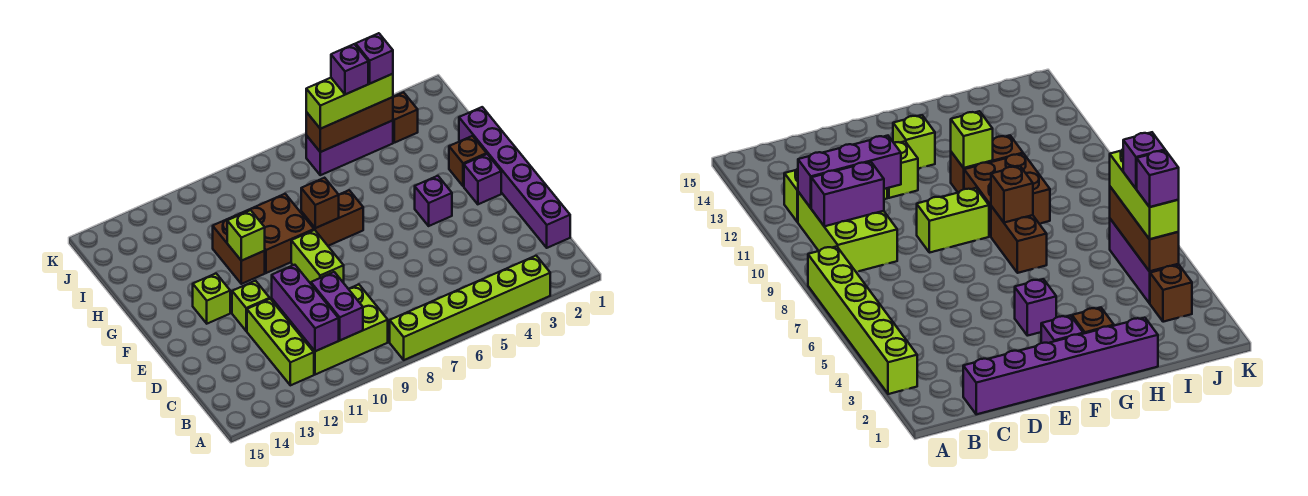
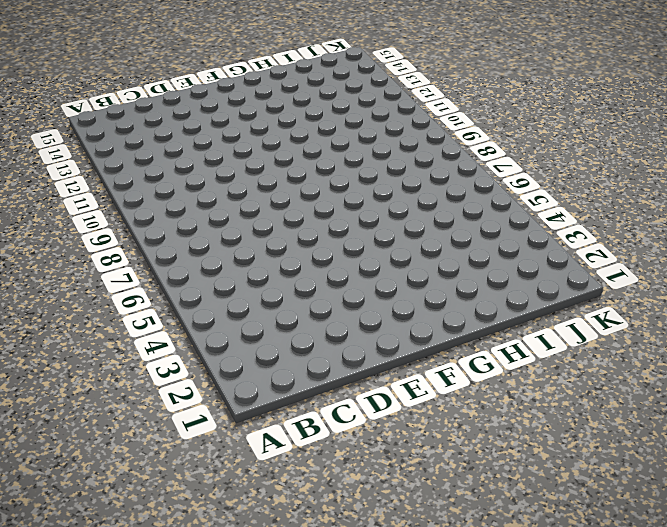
none -> lime 1x6 brick [390,256,550,360]
none -> lime 2x3 brick [286,284,388,375]
none -> lime 1x3 brick [247,299,314,385]

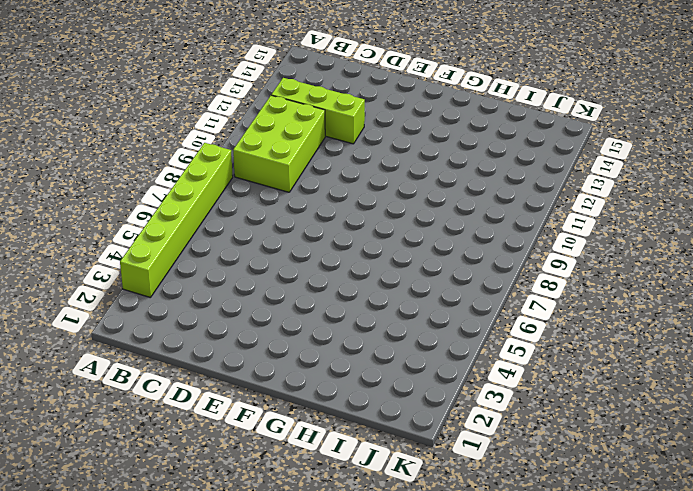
none -> purple 1x6 brick [459,107,570,248]
none -> lime 1x2 brick [291,230,344,284]
none -> lime 1x1 brick [232,281,270,331]

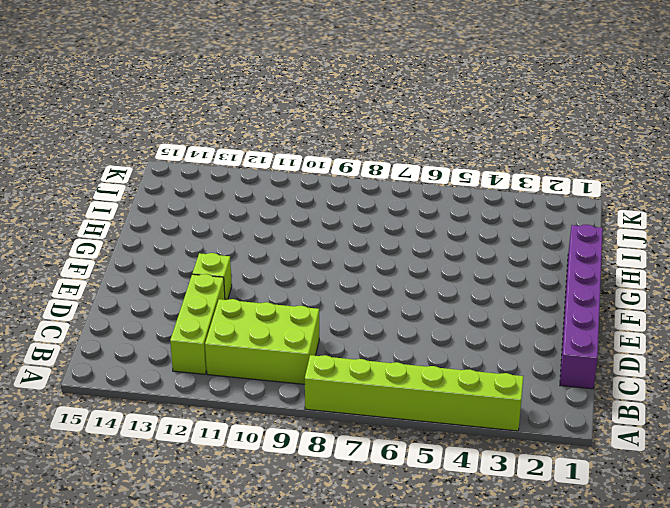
none -> lime 1x2 brick [291,230,344,284]
none -> purple 1x1 brick [464,154,501,204]
none -> purple 1x1 brick [415,176,452,226]

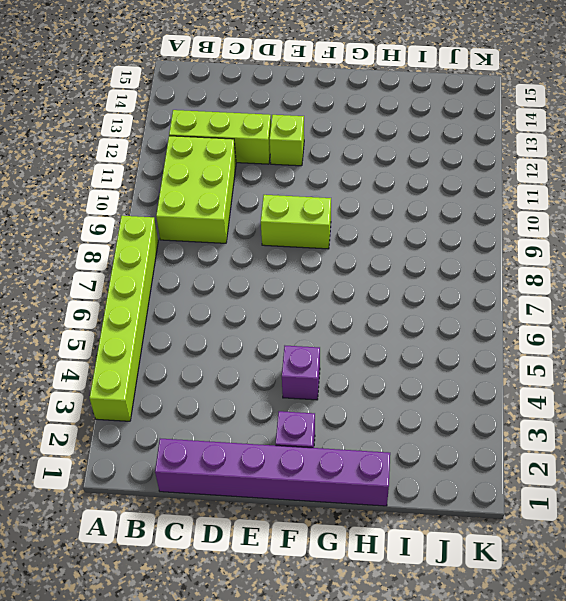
none -> lime 1x1 brick [193,274,230,324]
none -> brown 1x1 brick [449,136,487,186]
none -> brown 1x2 brick [301,190,363,246]

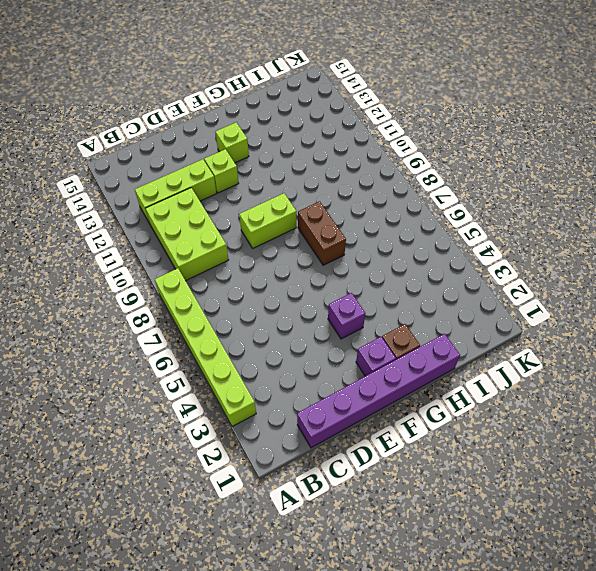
none -> brown 2x2 brick [237,194,314,273]
none -> brown 1x2 brick [213,216,265,284]
none -> brown 1x1 brick [393,92,418,143]

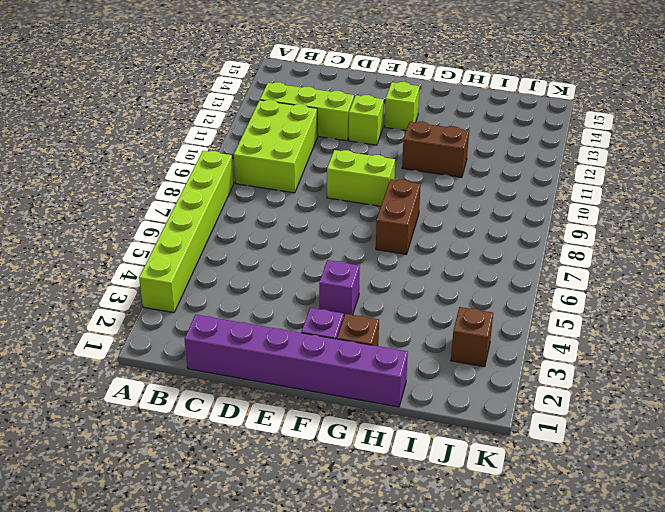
none -> brown 2x2 brick [237,194,314,273]
none -> purple 1x3 brick [306,120,393,175]
none -> purple 1x2 brick [311,272,363,340]

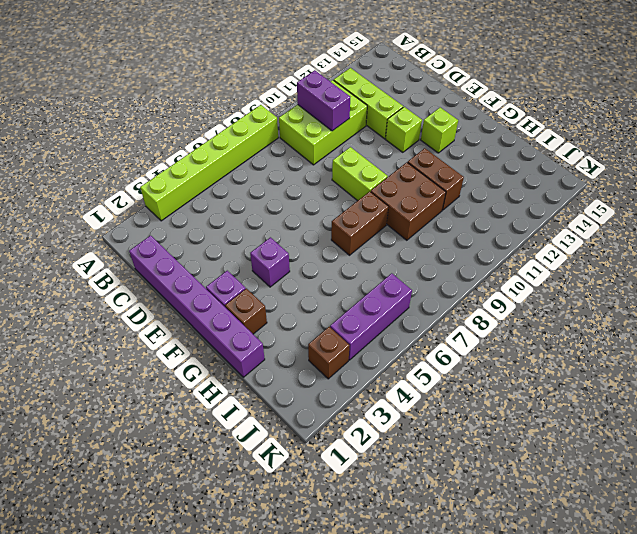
none -> purple 1x3 brick [272,265,339,351]
none -> brown 1x1 brick [301,178,339,228]
none -> lime 1x1 brick [227,210,265,261]

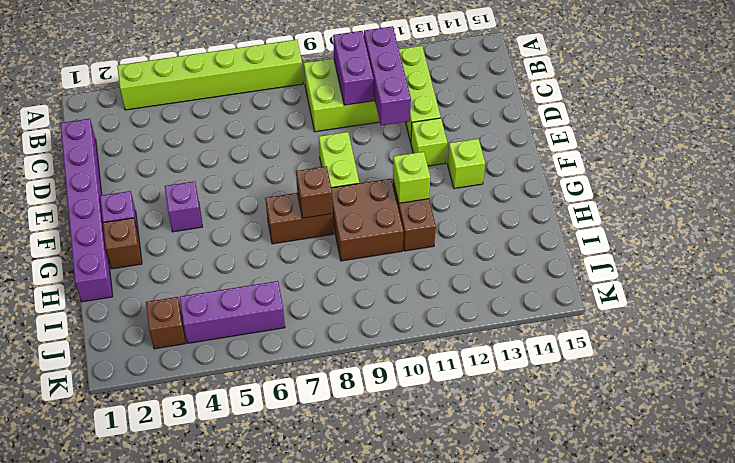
none -> brown 1x3 brick [306,97,393,152]
none -> lime 1x3 brick [306,74,393,129]
none -> purple 1x1 brick [356,33,393,83]

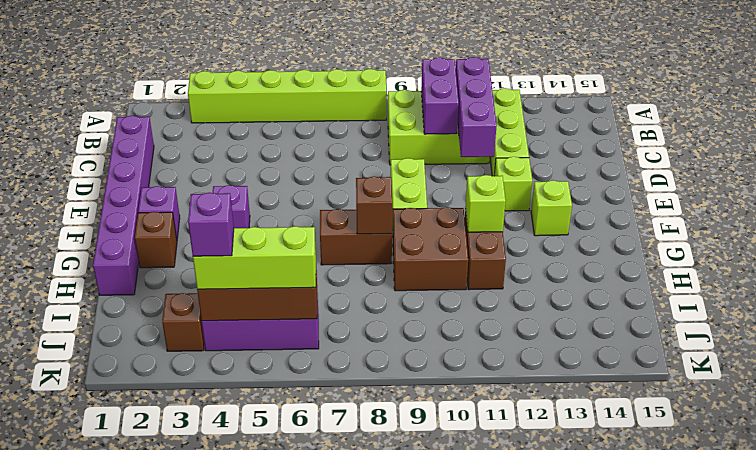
none -> purple 1x1 brick [331,44,368,94]

